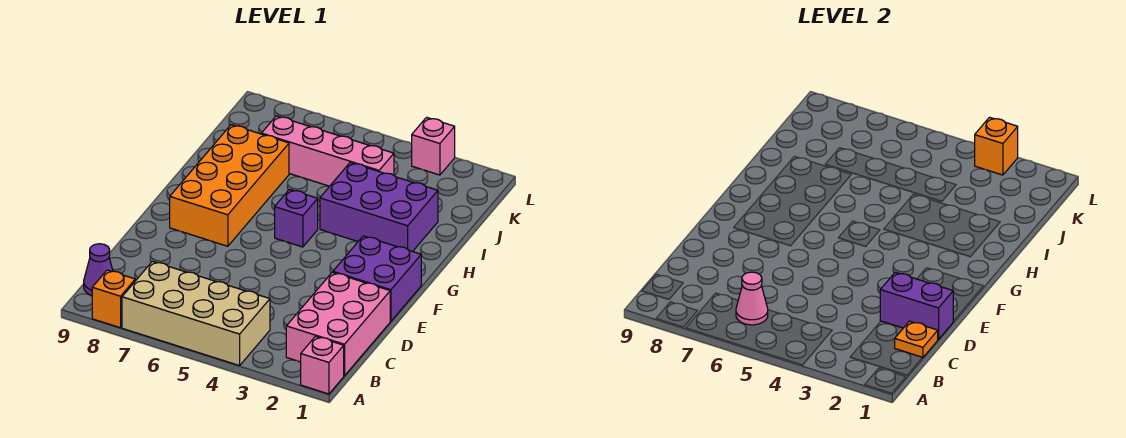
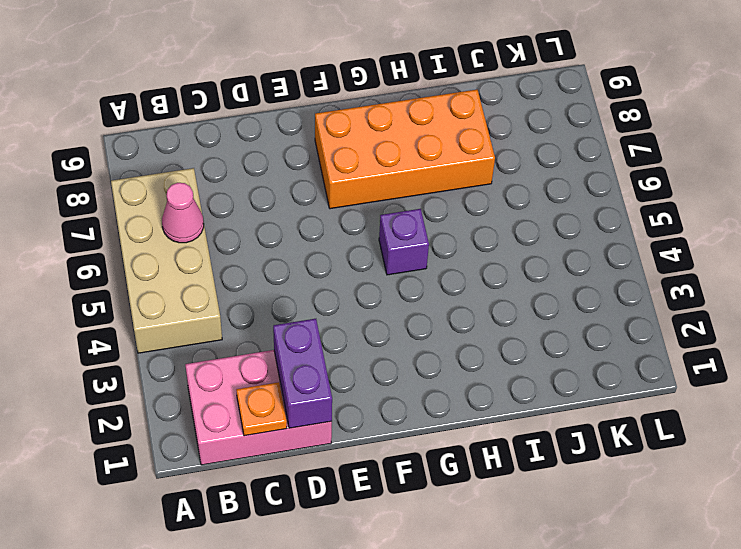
none -> pink 1x1 brick [301,336,344,394]
none -> orange 1x1 brick [92,270,135,328]
none -> purple 1x1 cone [84,244,113,295]

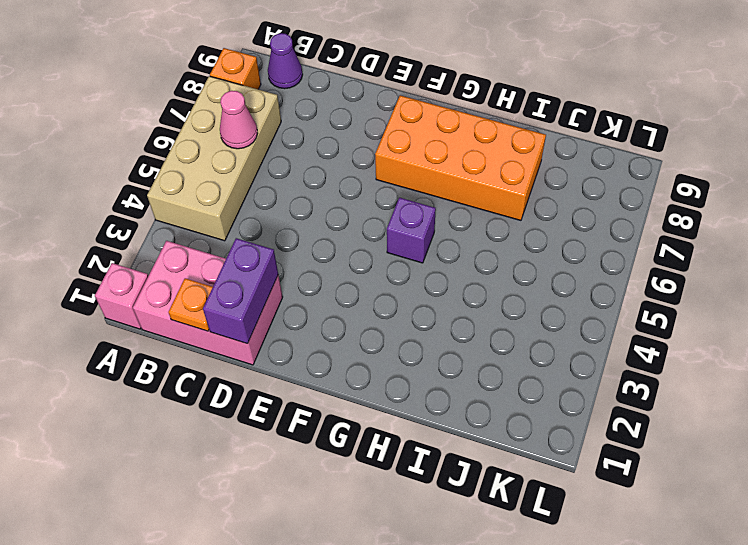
none -> purple 2x2 brick [333,236,421,321]
none -> purple 2x3 brick [320,163,438,252]
none -> pink 1x4 brick [262,116,394,186]

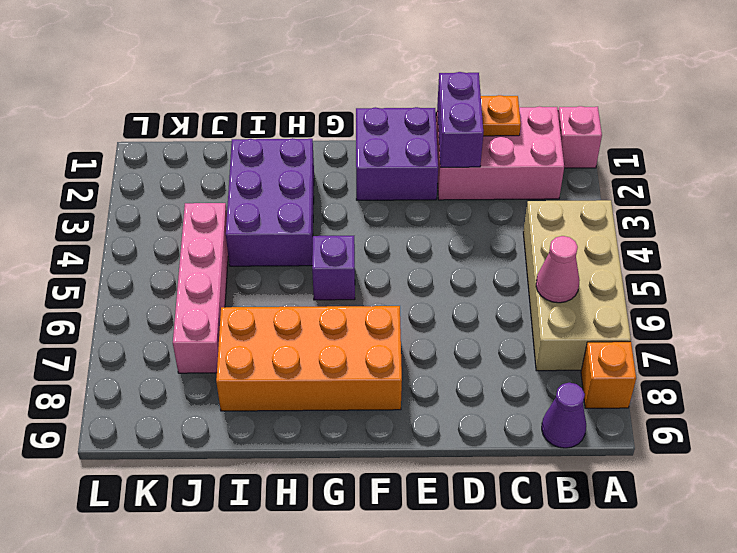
none -> pink 1x1 brick [412,117,455,175]
none -> orange 1x1 brick [975,117,1018,175]

